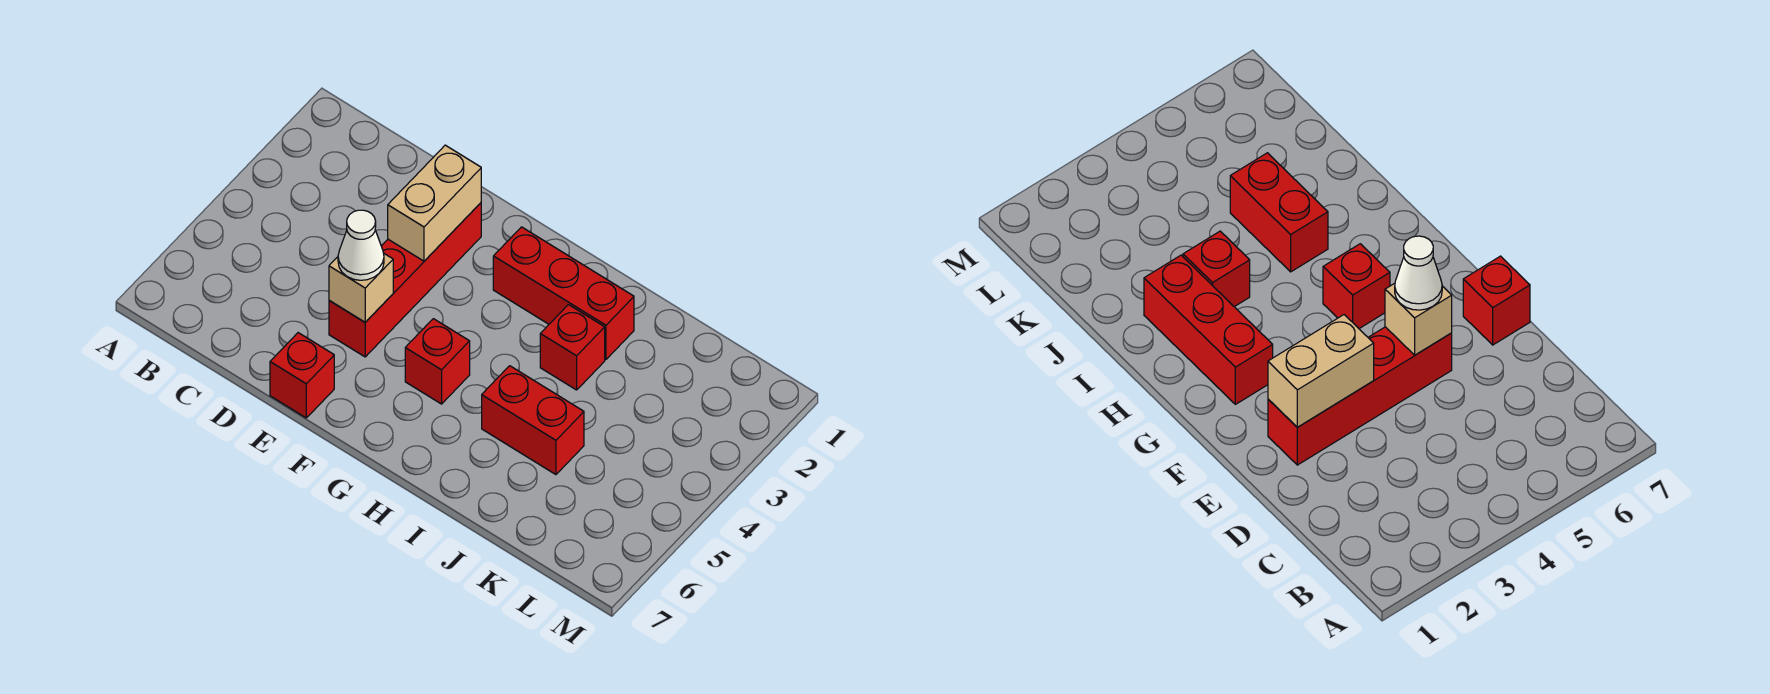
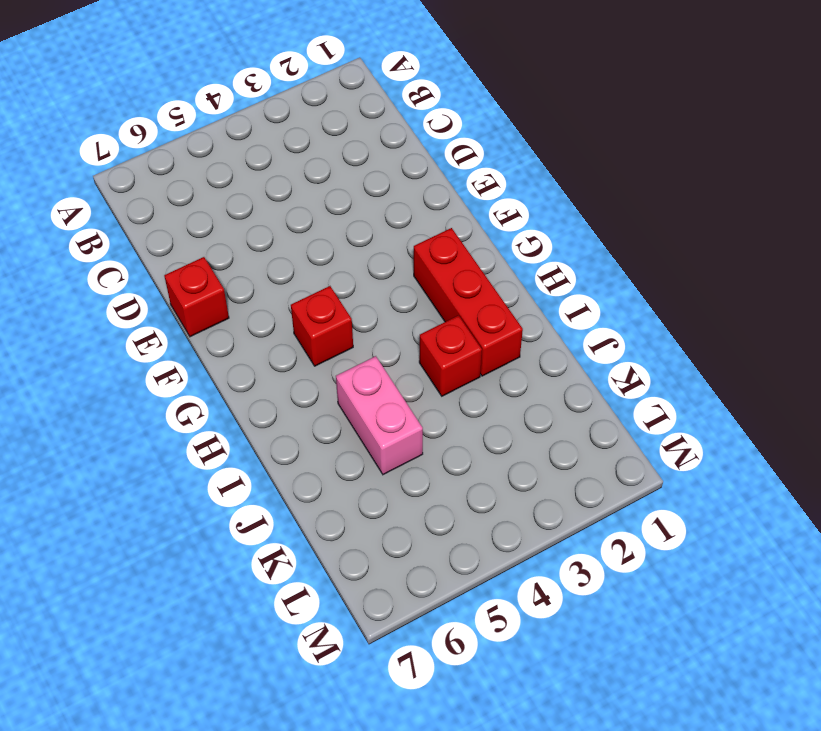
pink 1x2 brick [336,356,423,475] -> red 1x2 brick [482,366,584,475]
none -> red 1x4 brick [329,203,481,357]
none -> tan 1x2 brick [388,145,481,261]

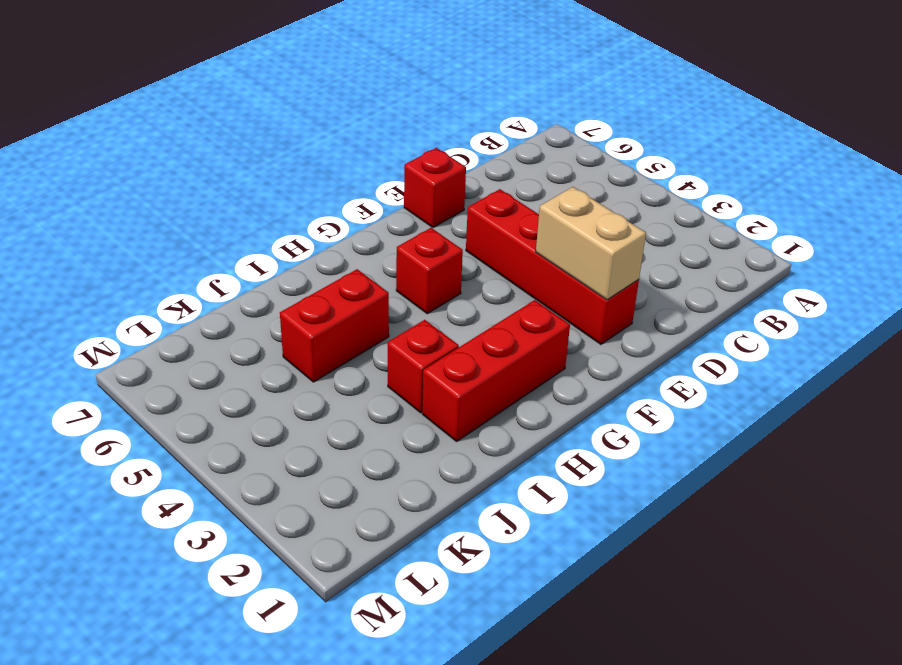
none -> tan 1x1 brick [329,253,393,322]
none -> white 1x1 cone [338,210,384,280]

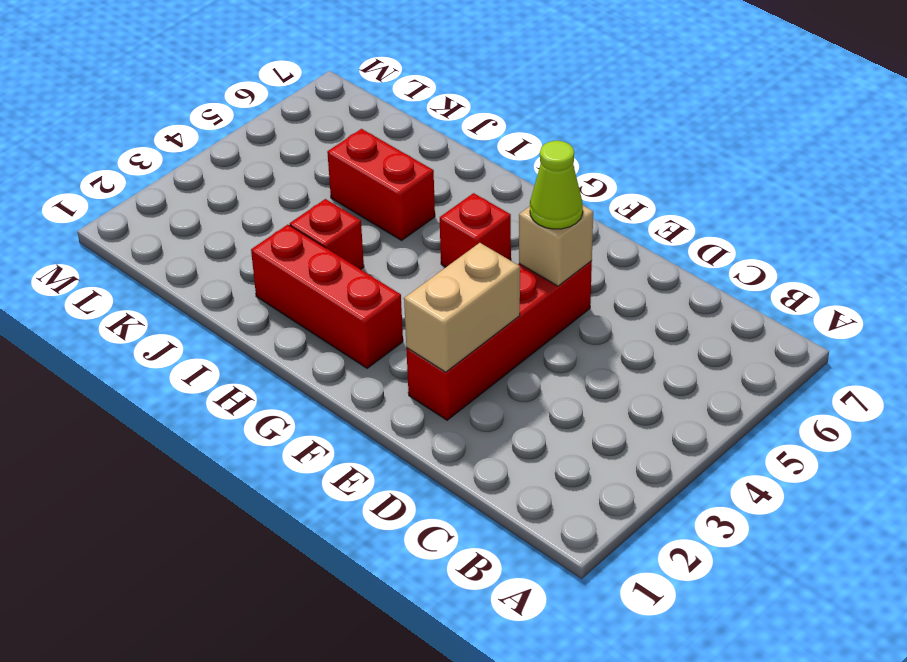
lime 1x1 cone [530,141,583,229] -> white 1x1 cone [338,210,384,280]
none -> red 1x1 brick [270,333,334,418]

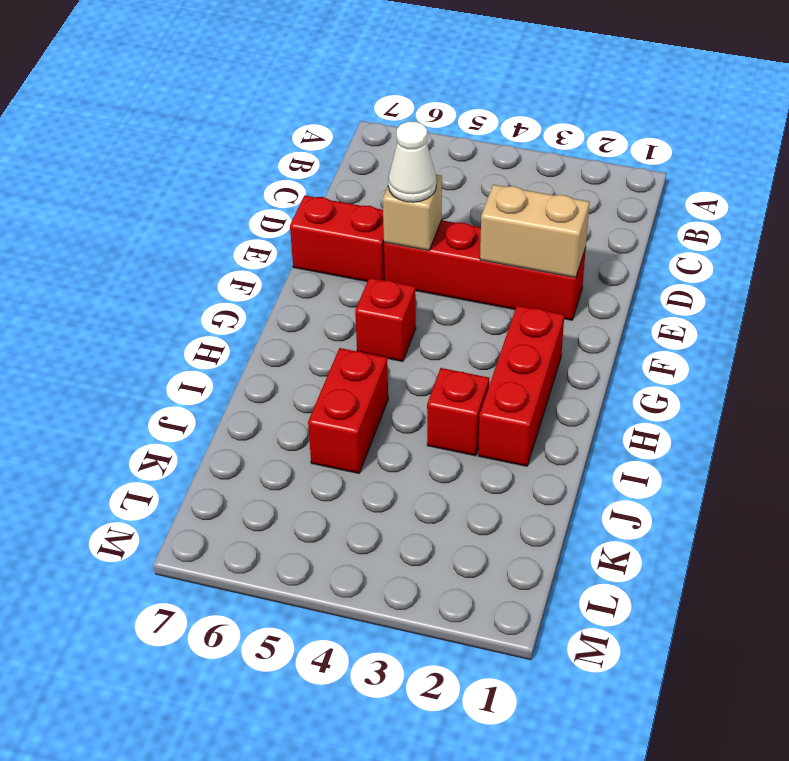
red 1x2 brick [290,196,385,281] -> red 1x1 brick [270,333,334,418]

